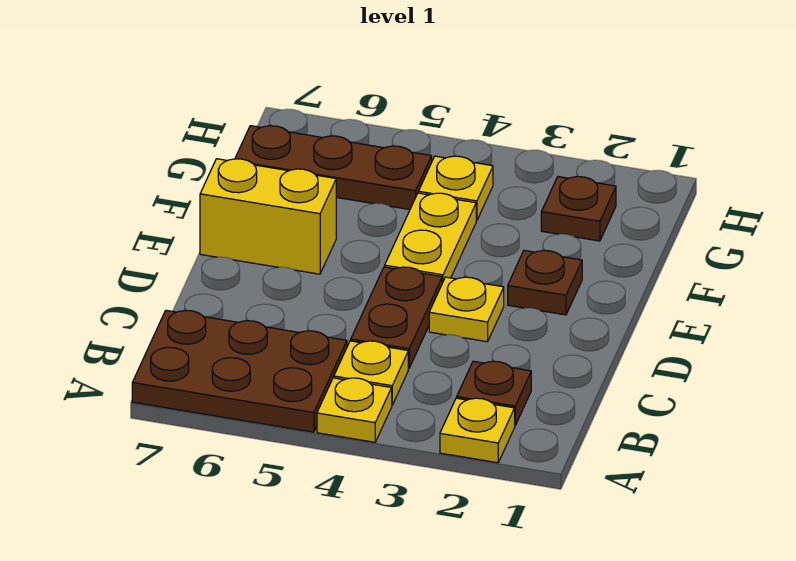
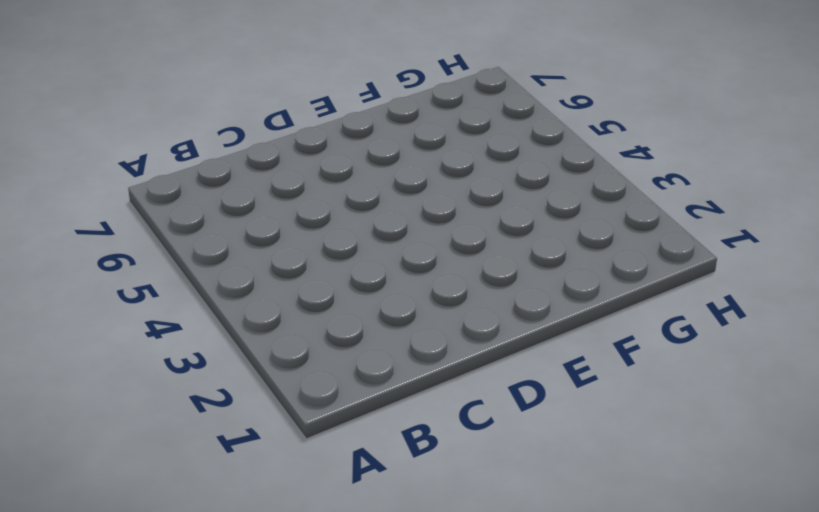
none -> yellow 1x1 plate [440,398,515,463]
none -> yellow 1x1 plate [317,378,392,442]
none -> brown 2x3 plate [132,310,347,432]

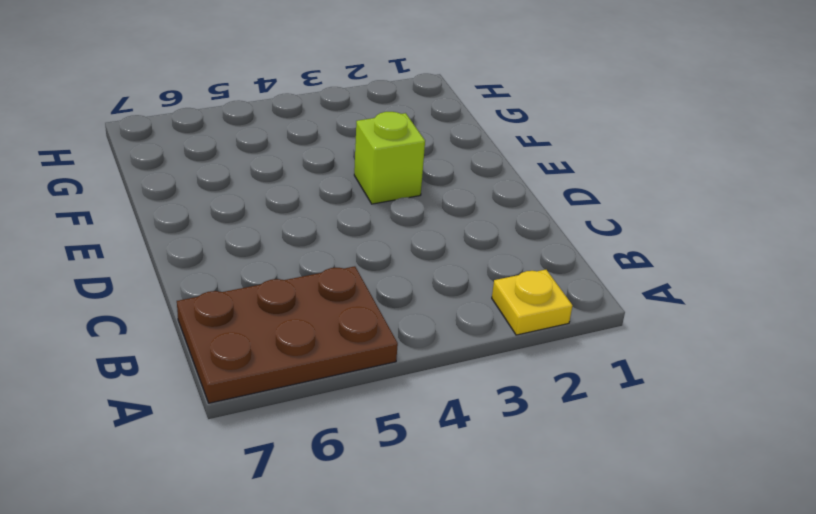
lime 1x1 brick [354,112,425,204] -> none
none -> yellow 1x1 plate [317,378,392,442]
none -> brown 1x1 plate [457,361,531,425]
none -> yellow 1x1 plate [334,341,408,405]

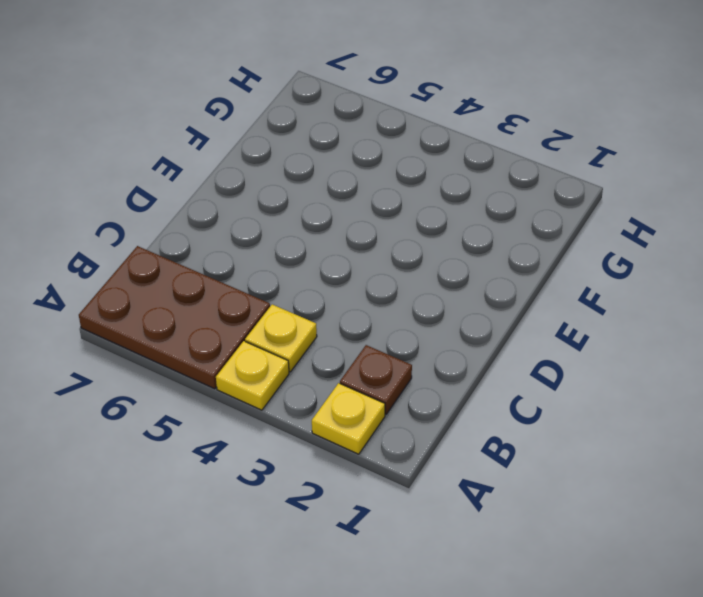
none -> brown 1x2 plate [351,267,442,368]
none -> yellow 1x1 plate [429,277,504,342]
none -> brown 1x1 plate [508,250,582,315]

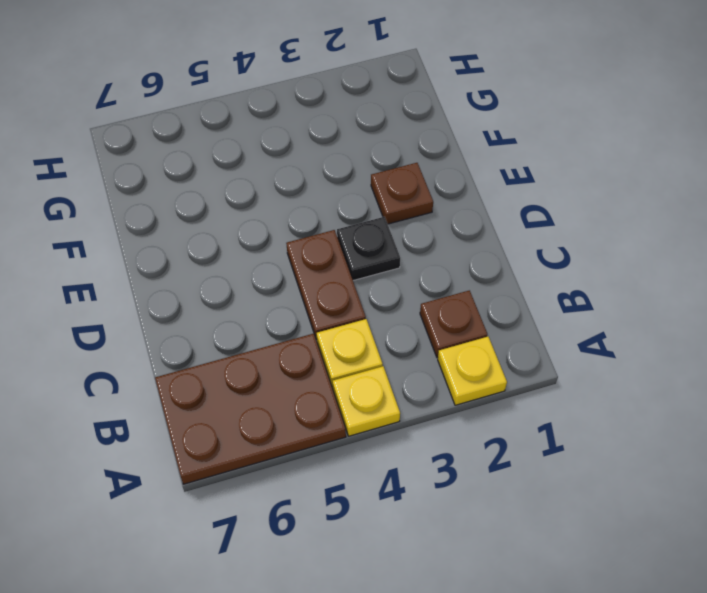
black 1x1 plate [337,217,400,280] -> yellow 1x1 plate [429,277,504,342]
none -> yellow 1x2 plate [385,193,476,283]
none -> yellow 1x2 brick [200,159,336,274]
none -> brown 1x1 plate [541,177,616,241]

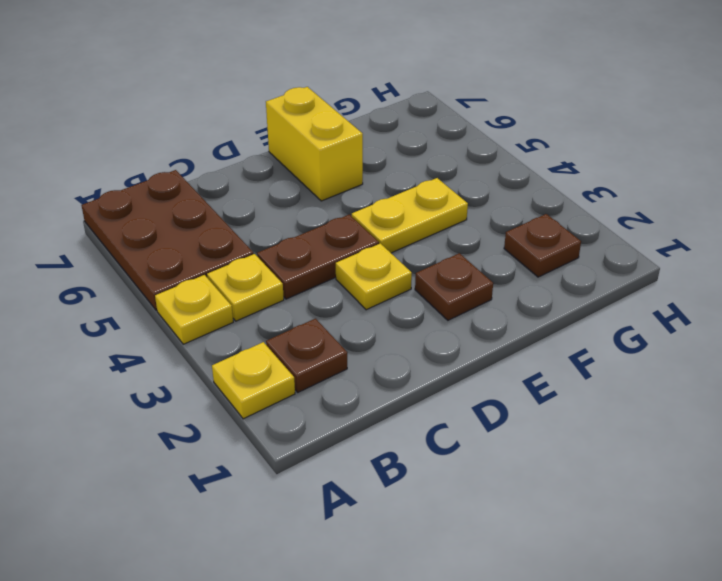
none -> yellow 1x1 plate [418,156,493,221]
none -> brown 1x3 plate [235,126,432,210]

